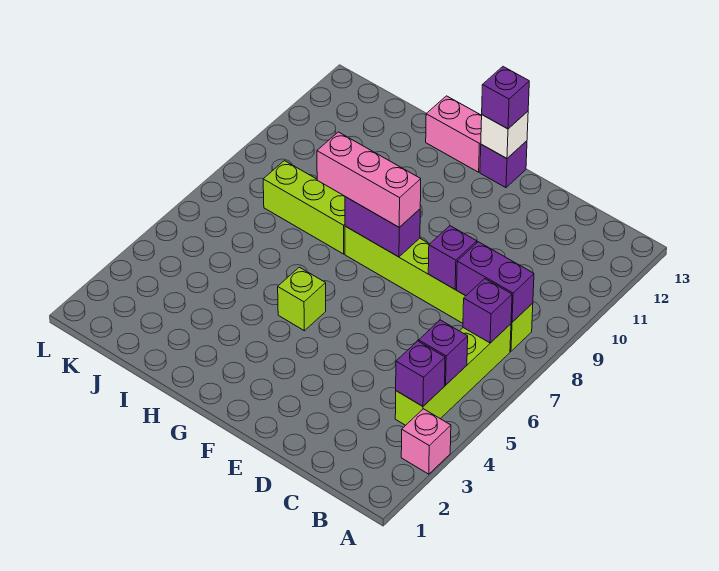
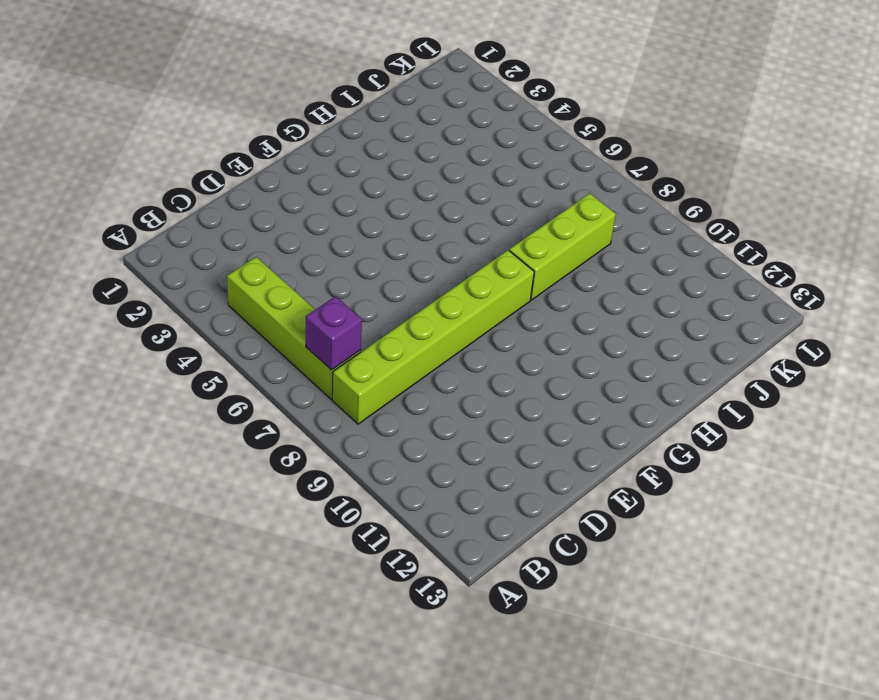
none -> pink 1x1 brick [401,409,451,474]
none -> purple 1x1 brick [480,141,527,188]
none -> lime 1x1 brick [278,267,326,331]

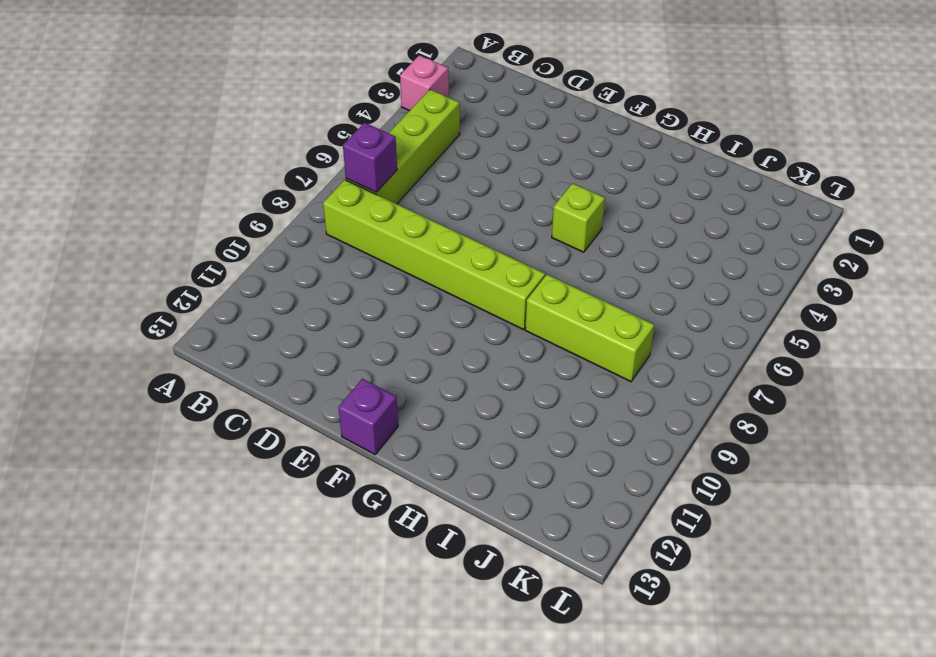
none -> pink 1x2 brick [426,96,482,172]
none -> purple 1x1 brick [396,341,445,406]
none -> purple 1x1 brick [419,320,468,385]

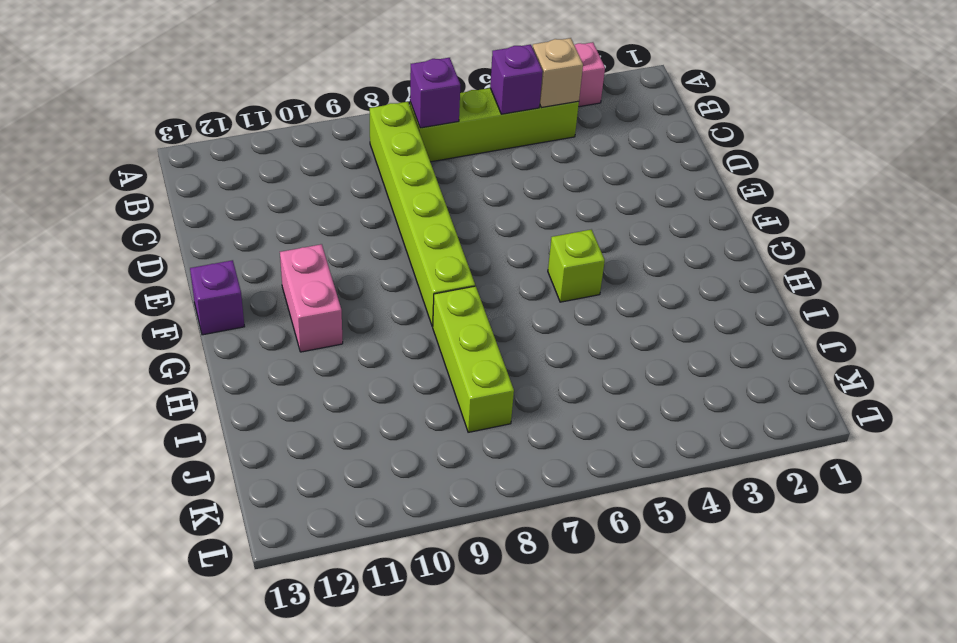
tan 1x1 brick [533,38,583,108] -> purple 1x1 brick [396,341,445,406]
pink 1x2 brick [280,244,343,352] -> pink 1x2 brick moved to [426,96,482,172]
none -> purple 1x2 brick [457,242,534,322]
none -> purple 1x1 brick [428,226,477,289]
none -> purple 1x2 brick [345,197,420,257]

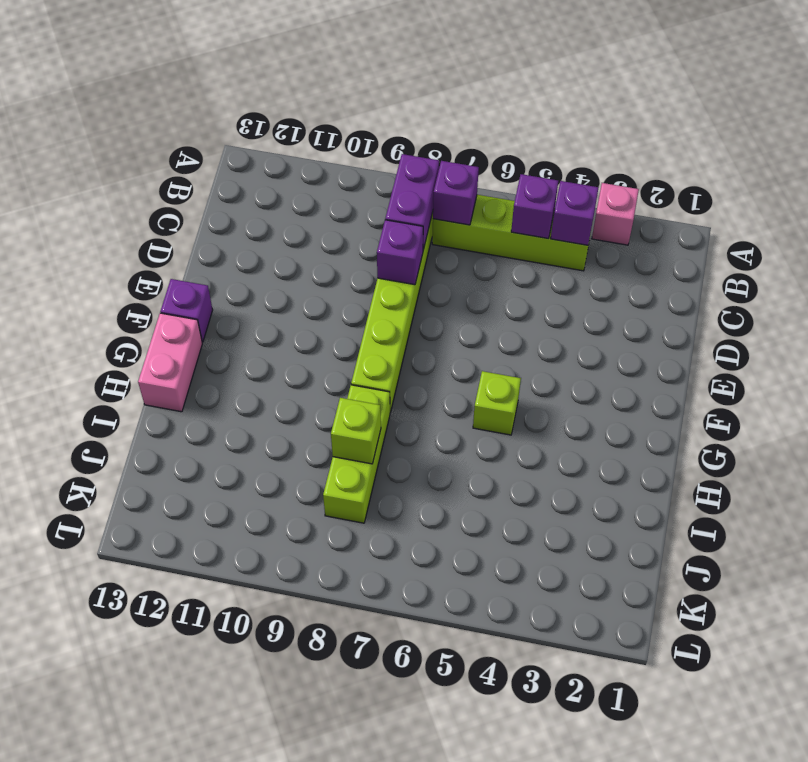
lime 1x1 brick [331,398,381,464] -> none
none -> purple 1x2 brick [345,197,420,257]
none -> white 1x1 brick [481,111,528,158]
none -> pink 1x3 brick [317,132,421,227]

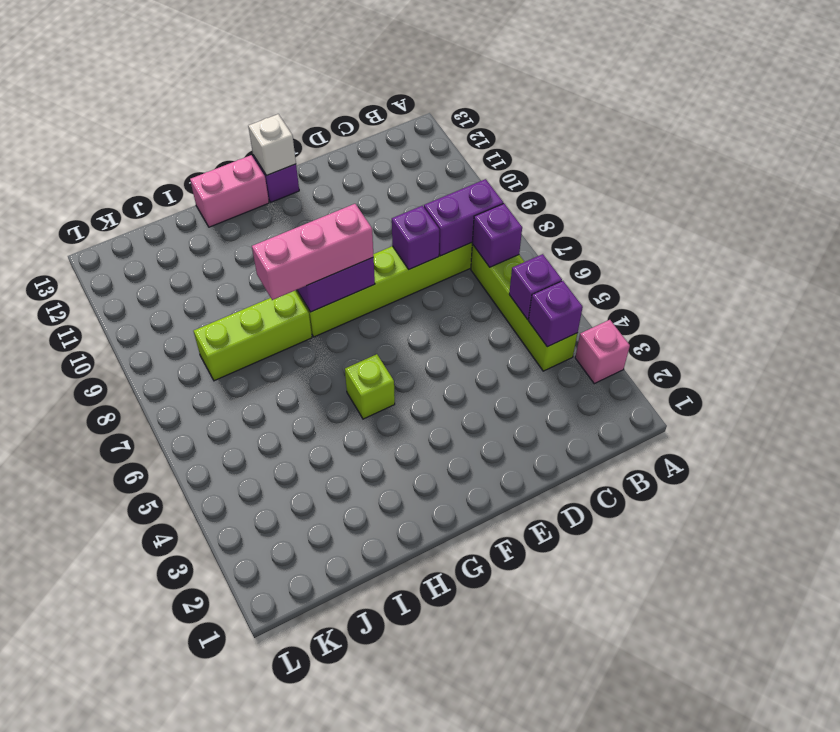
none -> purple 1x1 brick [482,67,529,129]

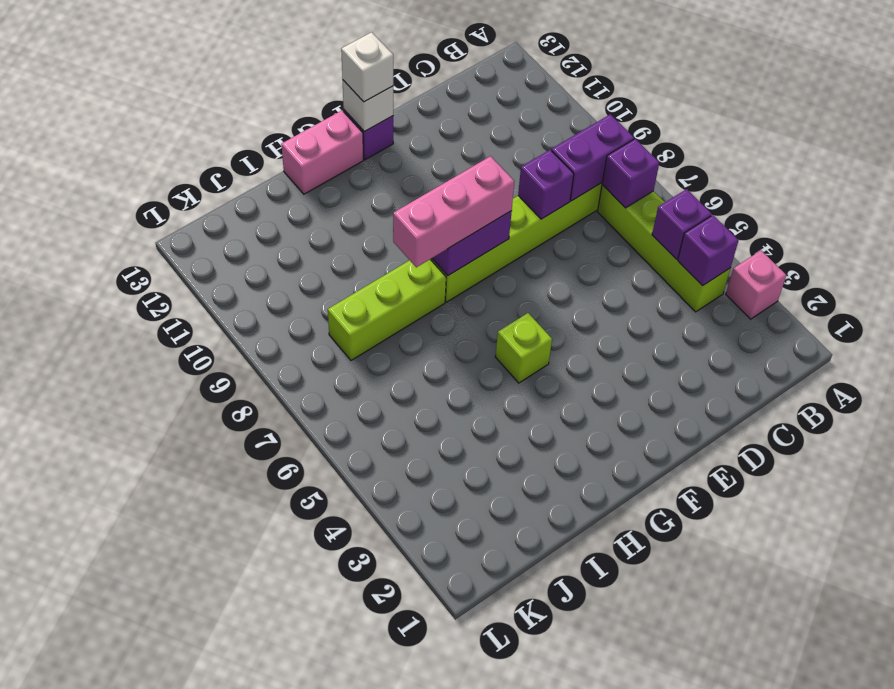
white 1x1 brick [341,32,393,102] -> purple 1x1 brick [482,67,529,129]

